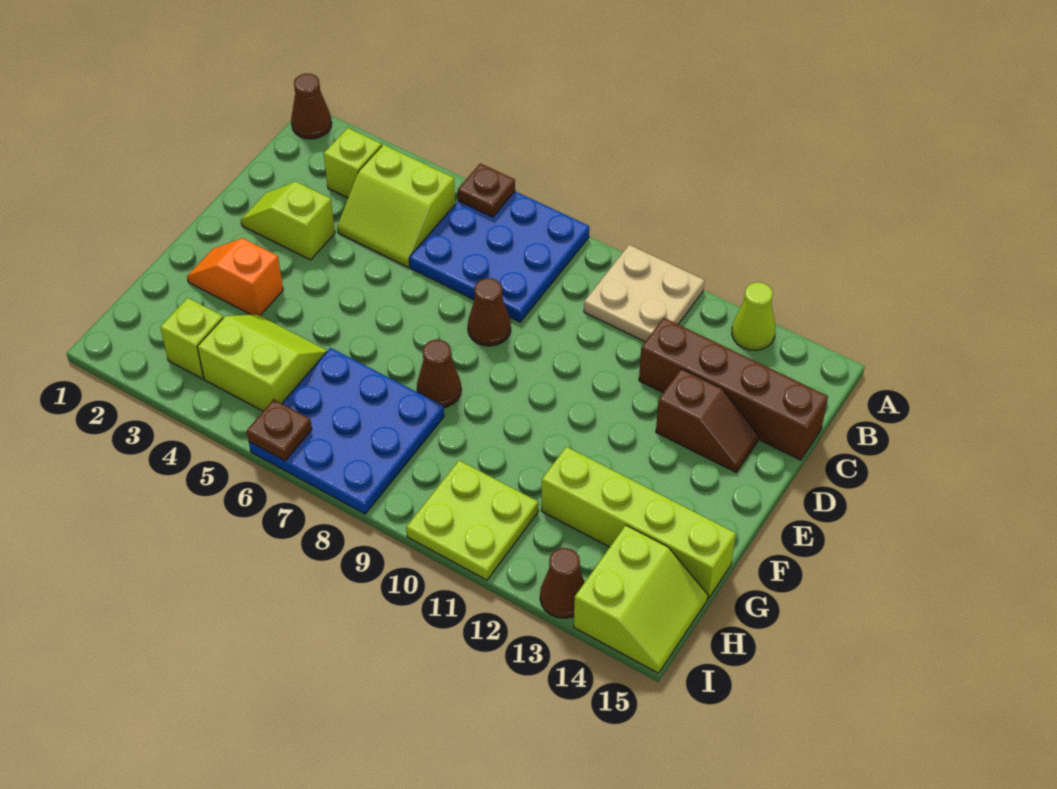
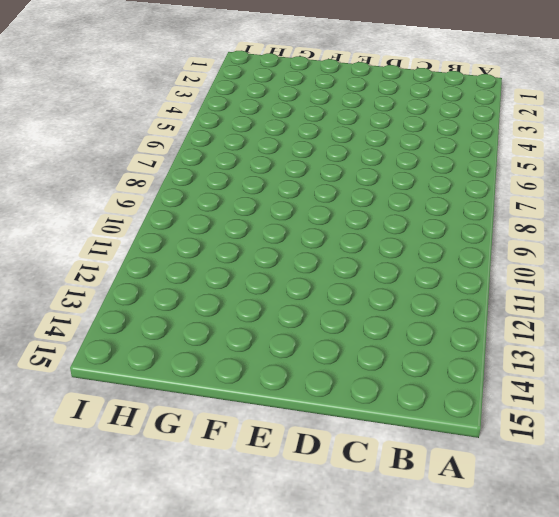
none -> brown 1x1 cone [291,74,332,139]
none -> blue 3x3 plate [409,191,589,322]
none -> tan 2x2 plate [584,245,704,342]

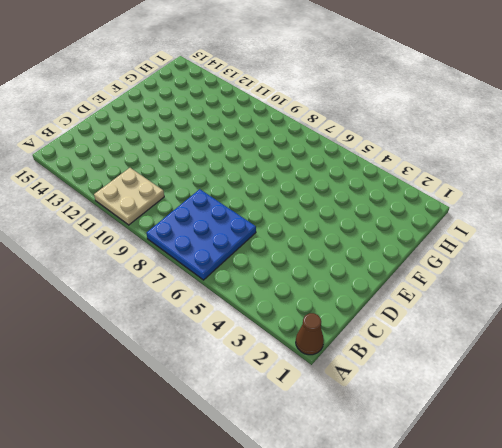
none -> lime 1x1 cone [732,282,775,350]
none -> lime 1x1 brick [324,128,382,198]
none -> lime 2x2 slope [337,145,455,267]

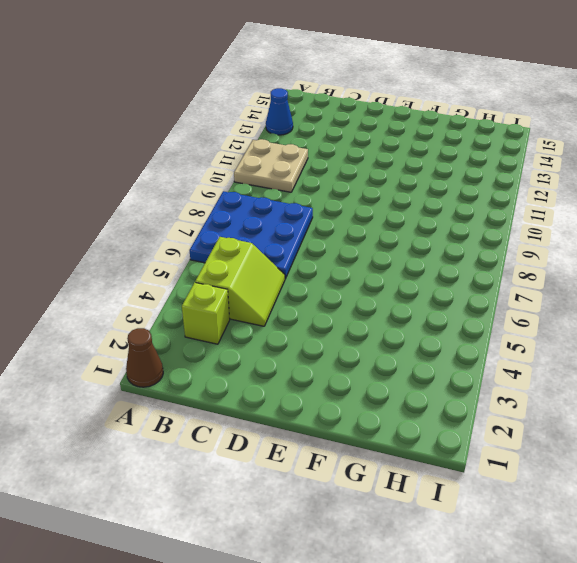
blue 1x1 cone [266,88,293,135] -> lime 1x1 cone [732,282,775,350]
none -> brown 1x4 brick [639,318,828,460]
none -> lime 1x2 slope [241,182,335,260]
none -> brown 1x1 cone [468,278,511,346]

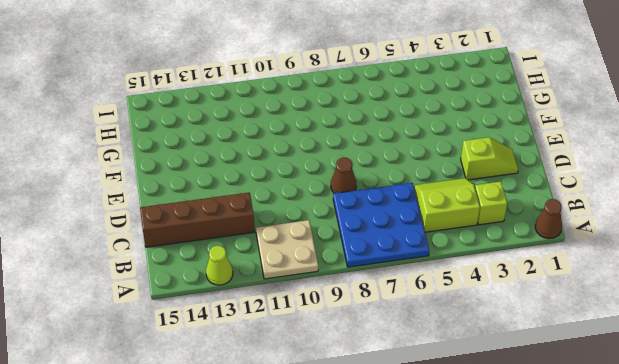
none -> brown 1x2 slope [656,369,759,472]
none -> orange 1x2 slope [187,238,283,316]
none -> brown 1x1 cone [417,340,461,407]

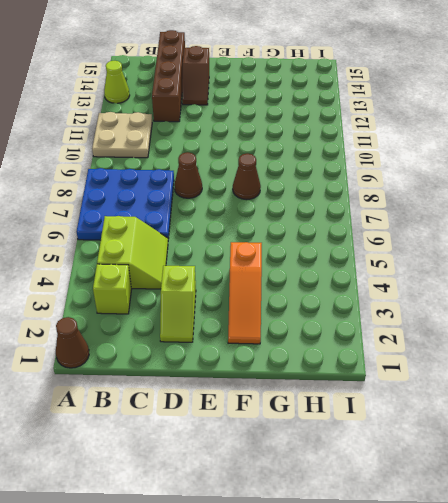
brown 1x2 slope [182,46,209,105] -> brown 1x2 slope turned to [656,369,759,472]
orange 1x3 slope [228,242,262,344] -> orange 1x2 slope [187,238,283,316]
none -> lime 2x2 slope [197,314,327,411]
none -> blue 3x3 plate [249,348,444,514]
none -> lime 1x4 brick [541,447,736,599]

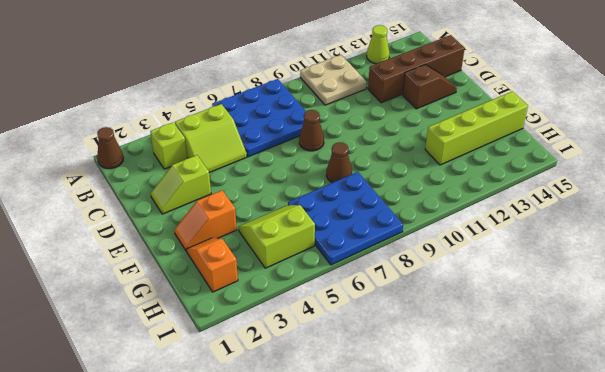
orange 1x2 slope [187,238,238,292] -> none
none -> lime 1x1 brick [160,298,223,379]
none -> lime 2x2 plate [406,460,538,580]
none -> lime 2x2 slope [574,525,708,673]

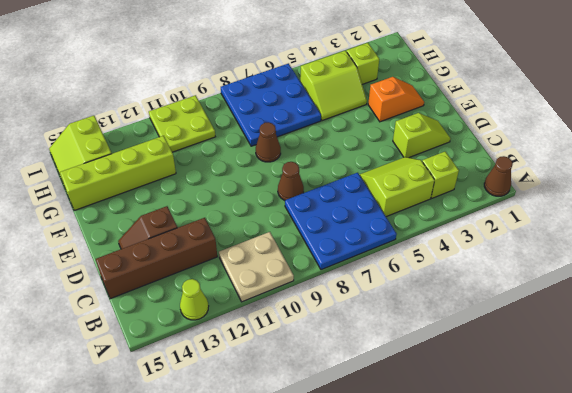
none -> brown 1x1 cone [540,548,585,618]
none -> brown 1x1 plate [458,163,515,217]
none -> brown 1x1 plate [247,400,312,461]

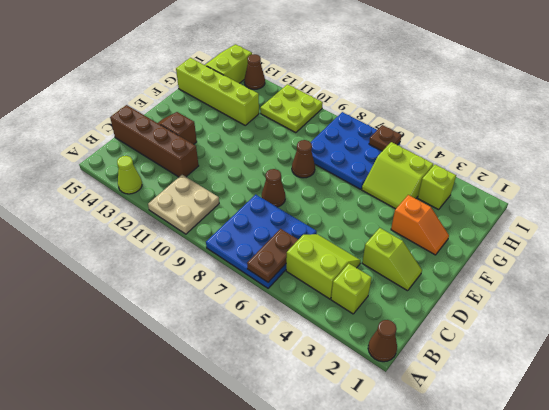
brown 1x2 plate [247,229,298,282] -> brown 1x1 plate [458,163,515,217]

